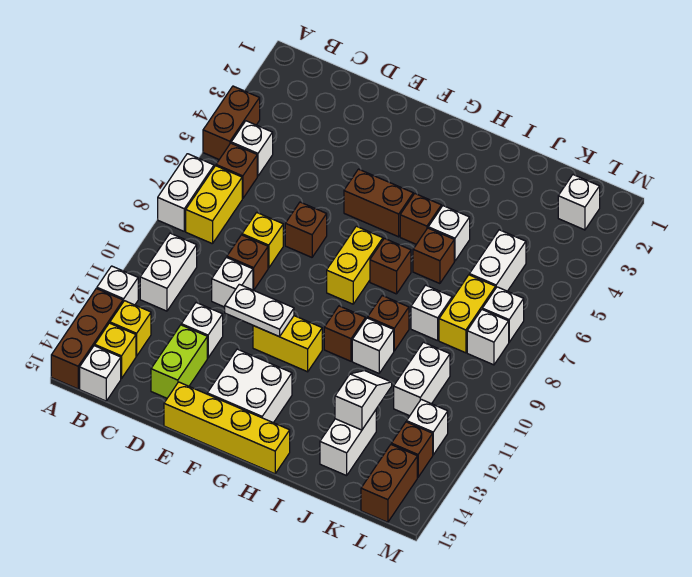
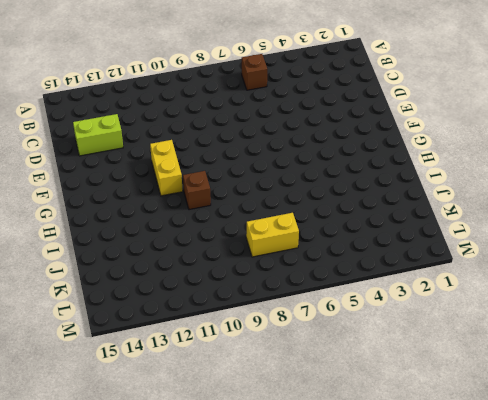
none -> brown 1x2 brick [203,86,260,159]
none -> white 1x2 brick [158,154,214,231]
none -> white 1x1 brick [97,266,138,305]
none -> brown 1x3 brick [51,289,123,389]

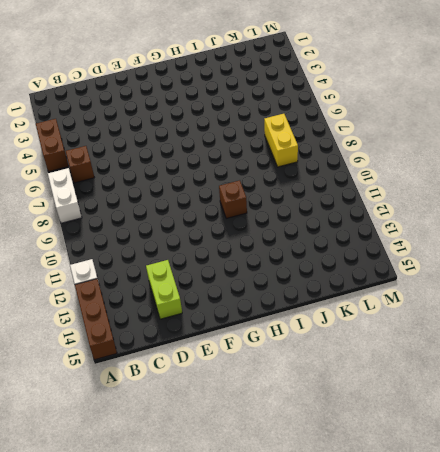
none -> white 1x1 brick [231,121,273,176]
none -> yellow 1x2 brick [186,166,242,244]
none -> white 1x2 brick [140,233,197,311]
none -> yellow 1x1 brick [110,301,151,356]

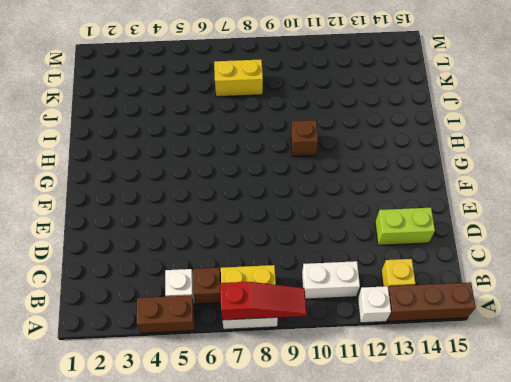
red 1x3 slope [220,282,307,320] -> none
none -> yellow 1x1 brick [95,323,136,379]
none -> white 1x1 brick [80,346,121,401]
none -> yellow 1x1 brick [242,212,283,268]
none -> brown 1x1 brick [227,235,268,290]

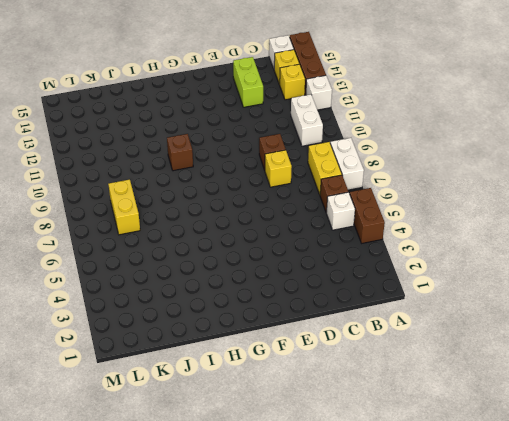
none -> white 1x1 brick [212,257,253,307]
none -> white 1x1 brick [181,303,223,358]
none -> brown 1x1 brick [285,202,327,257]
none -> yellow 1x4 brick [164,382,290,474]

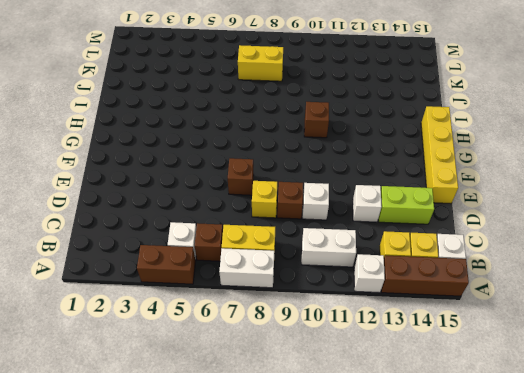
none -> brown 1x2 brick [344,169,413,237]
none -> yellow 1x2 brick [253,316,322,372]
none -> white 2x2 brick [207,349,292,423]
none -> yellow 1x2 brick [327,226,383,304]

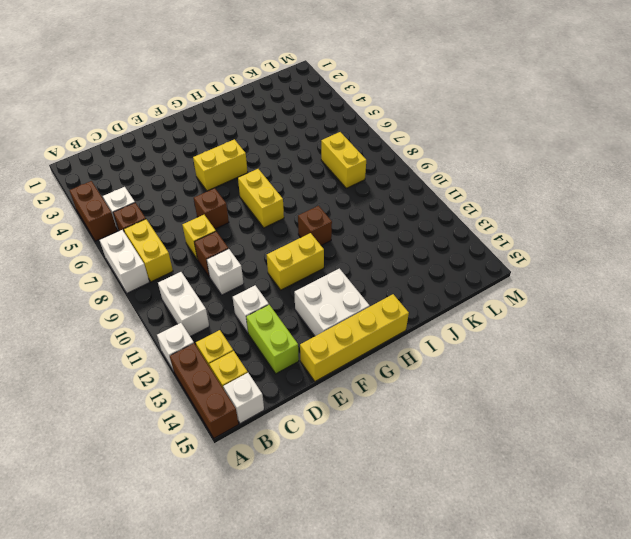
yellow 1x2 brick [193,139,248,191] -> brown 1x2 brick [344,169,413,237]
none -> brown 1x1 brick [400,194,441,244]
none -> brown 1x1 brick [370,238,411,294]
none -> white 1x1 brick [428,206,470,261]
none -> brown 1x1 brick [413,228,454,284]

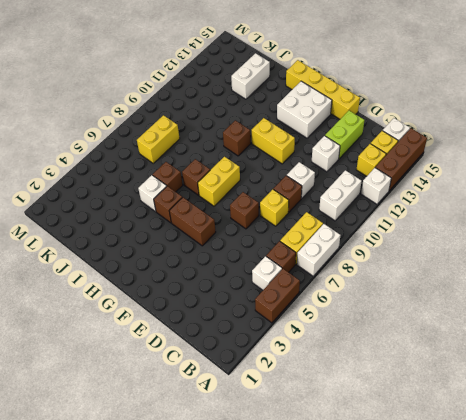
none -> brown 1x1 brick [368,296,409,351]
none -> white 1x1 brick [352,318,394,373]
none -> white 1x1 brick [411,285,452,341]
none -> white 1x2 brick [469,230,526,291]

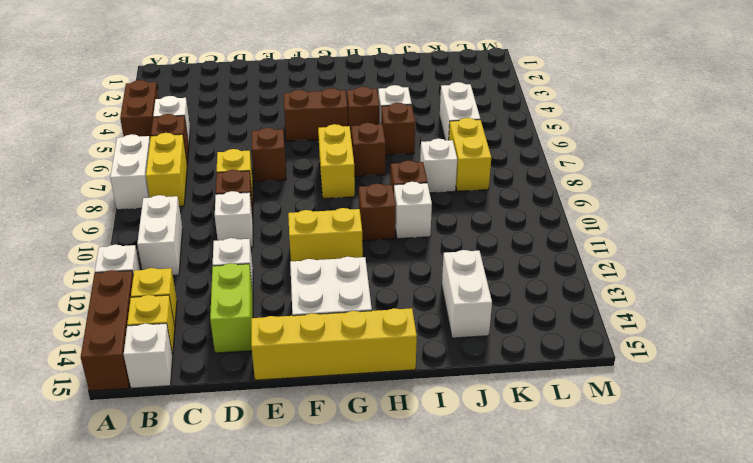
none -> white 1x2 brick [394,342,450,416]
none -> white 1x1 brick [558,175,600,230]
none -> white 1x1 brick [482,287,524,342]
none -> white 1x1 brick [467,310,509,365]

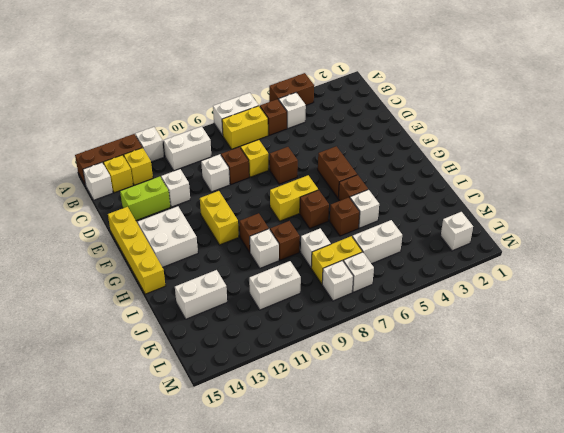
none -> white 1x1 brick [407,399,448,455]
none -> brown 1x1 brick [391,422,433,477]
none -> brown 1x2 brick [361,445,417,522]
none -> white 1x2 plate [225,284,294,337]

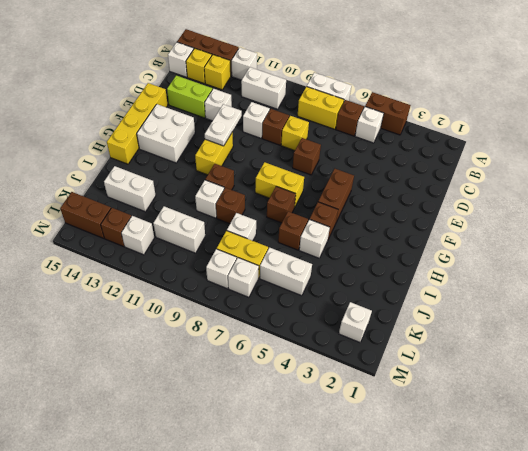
none -> white 1x2 slope [335,371,392,430]

